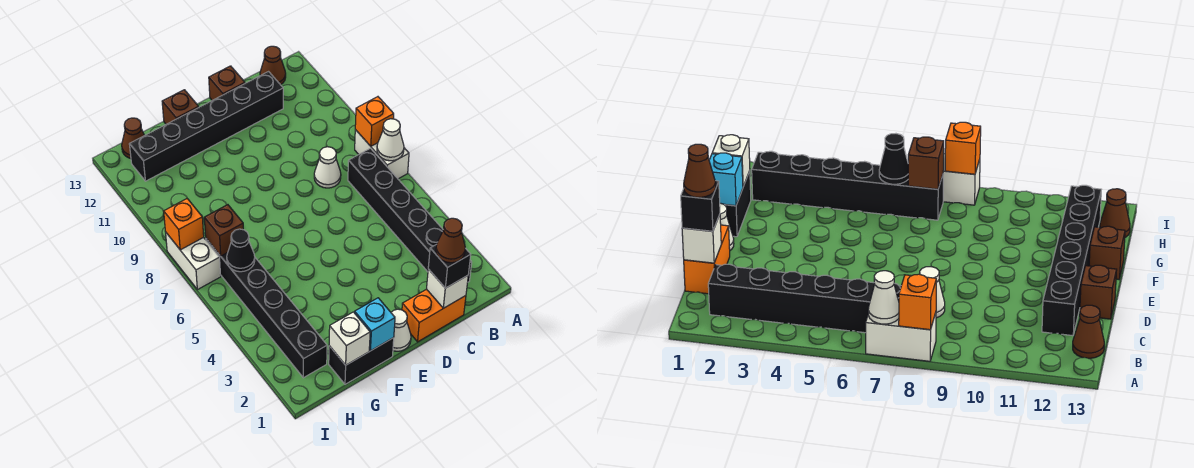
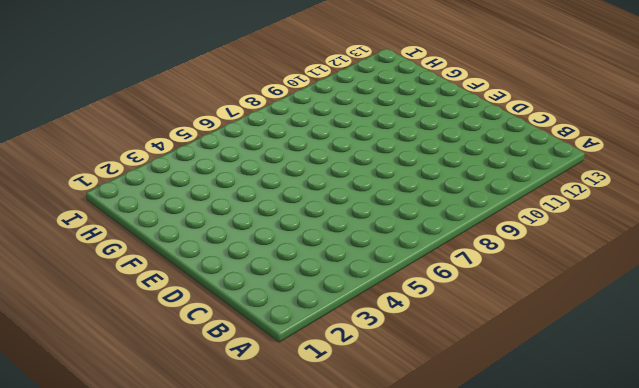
none -> white 1x2 brick [355,130,409,179]
none -> black 1x6 brick [348,148,472,282]
none -> brown 1x1 cone [260,46,286,85]

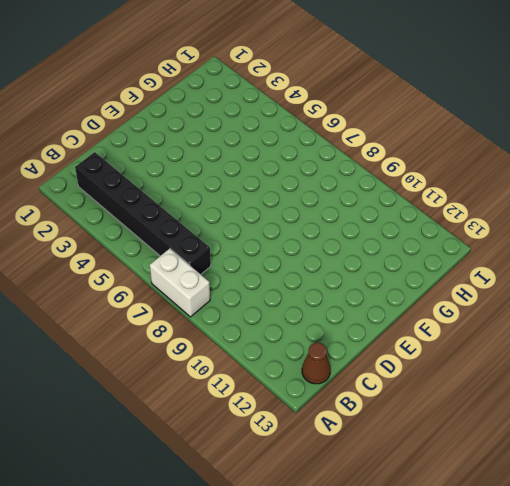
none -> orange 1x2 brick [402,289,466,342]
none -> white 1x1 cone [314,147,341,188]
none -> black 1x6 brick [129,72,283,181]

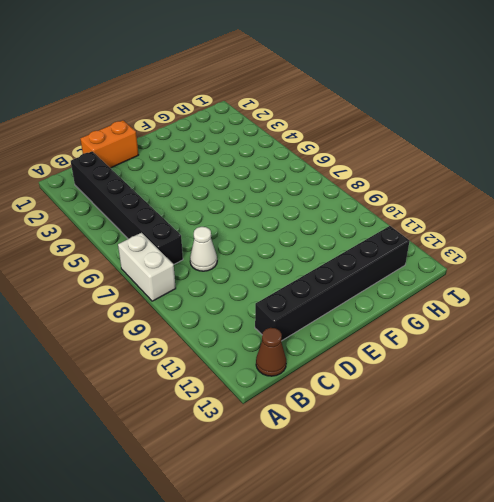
none -> brown 1x1 brick [209,66,245,100]
none -> white 1x1 cone [391,309,411,351]
none -> black 1x2 brick [329,338,394,384]

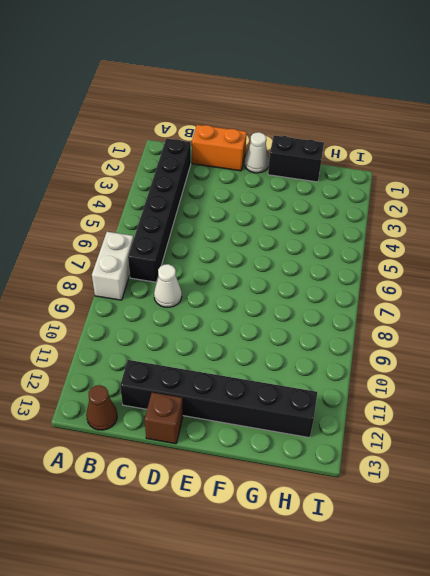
none -> brown 1x1 brick [162,90,199,124]
none -> black 1x6 brick [206,239,327,378]
none -> brown 1x1 cone [122,118,144,159]

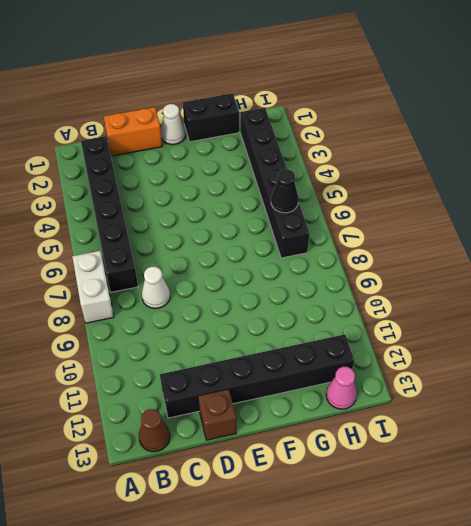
pink 1x1 cone [326,367,357,409] -> brown 1x1 cone [122,118,144,159]
none -> brown 1x1 brick [162,90,199,124]
none -> white 1x2 brick [166,233,221,290]
none -> white 1x1 cone [377,119,404,161]

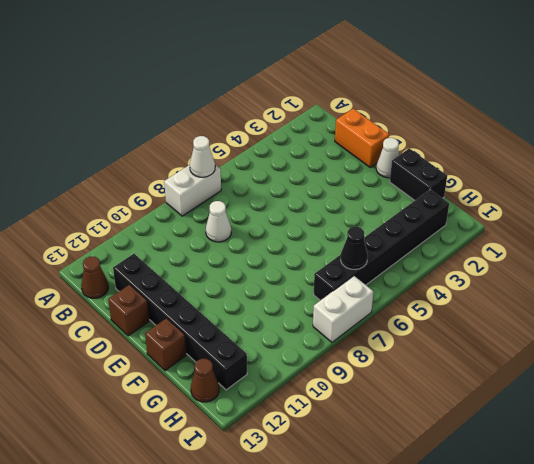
none -> black 1x6 brick [348,148,472,282]
none -> orange 1x1 brick [355,97,394,146]
none -> white 1x1 brick [427,269,468,308]

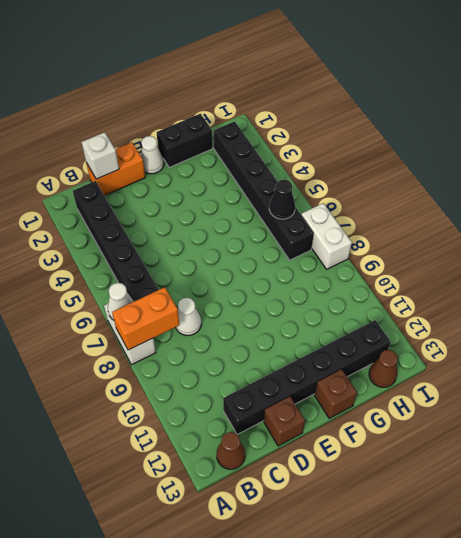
orange 1x2 brick [112,287,179,350] -> orange 1x1 brick [355,97,394,146]
none -> cyan 1x1 brick [355,298,395,351]
none -> white 1x1 brick [329,312,370,365]
none -> brown 1x1 brick [204,205,243,256]

